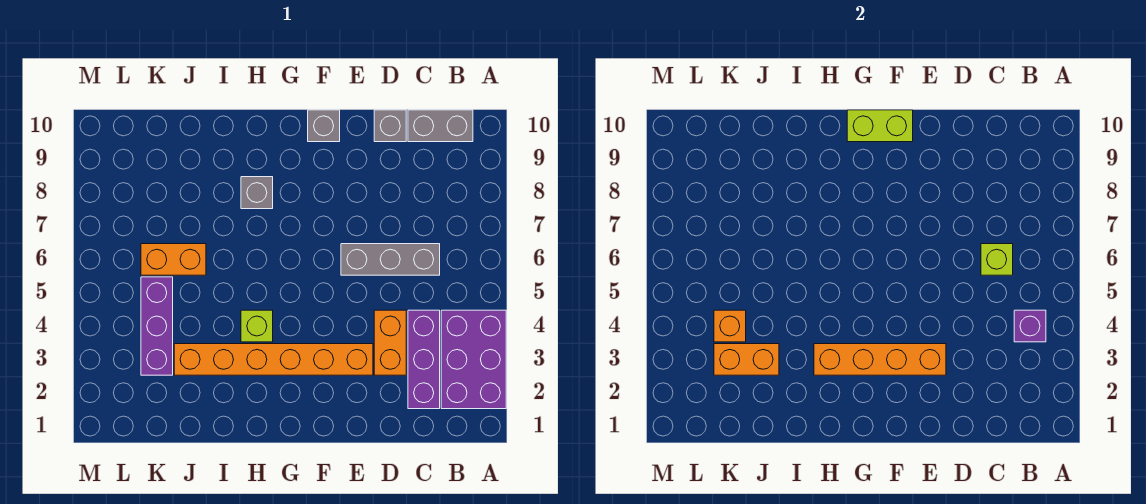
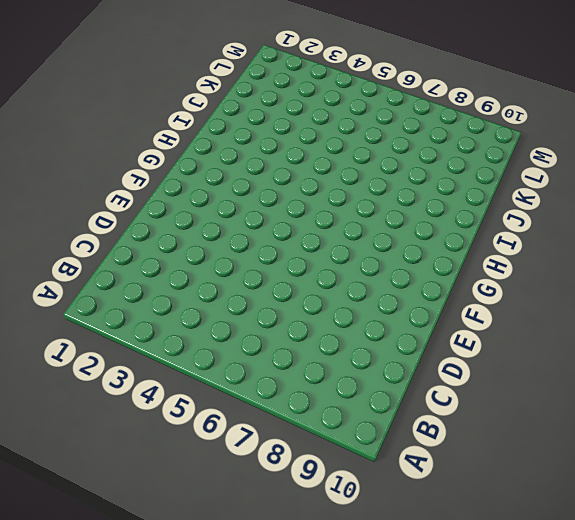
none -> purple 2x3 brick [441,310,506,409]
none -> grey 1x2 brick [408,110,473,142]
none -> purple 1x3 brick [408,310,440,409]

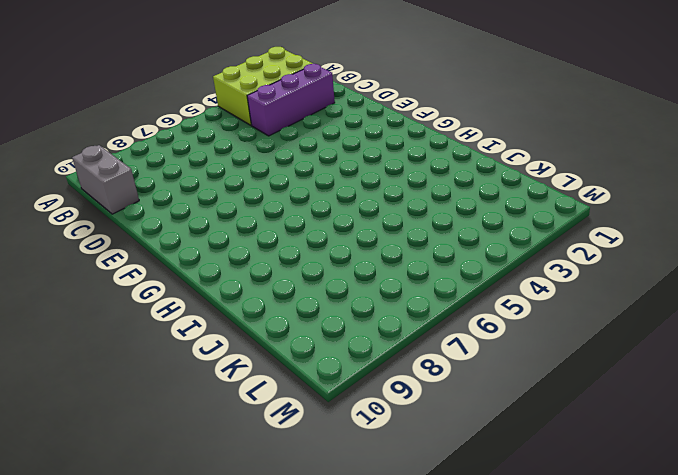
lime 2x3 brick [213,47,313,125] -> purple 2x3 brick [441,310,506,409]
none -> grey 1x3 brick [341,244,440,275]
none -> orange 1x2 brick [374,310,406,375]
none -> grey 1x1 brick [374,110,406,142]

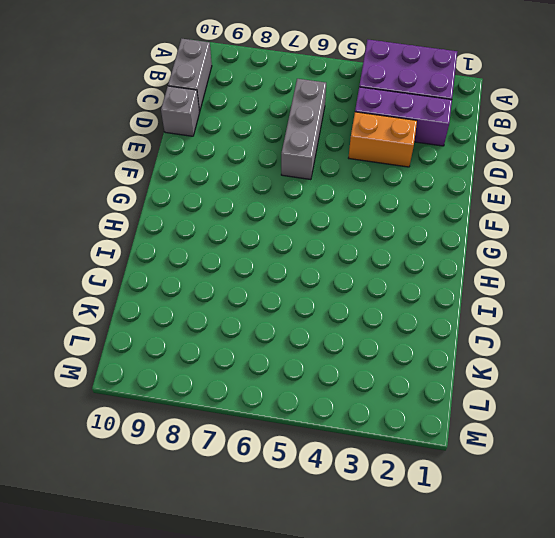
none -> orange 1x6 brick [174,344,373,375]
none -> grey 1x1 brick [308,110,340,142]
none -> lime 1x1 brick [241,310,273,342]

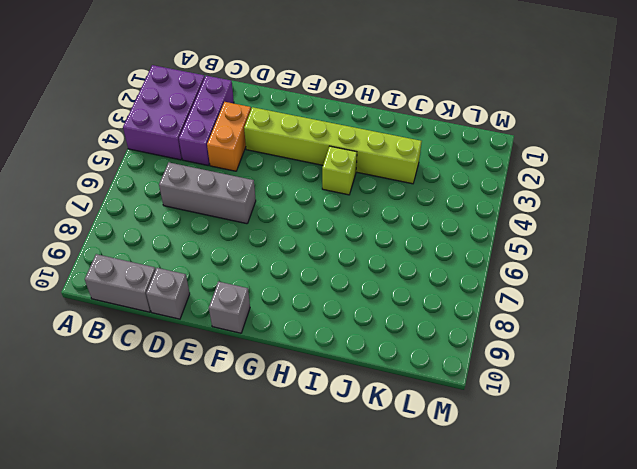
lime 1x6 brick [244,107,422,184] -> orange 1x6 brick [174,344,373,375]
none -> grey 1x1 brick [241,177,273,209]
none -> orange 1x2 brick [141,244,206,275]
none -> purple 1x3 brick [141,277,173,375]

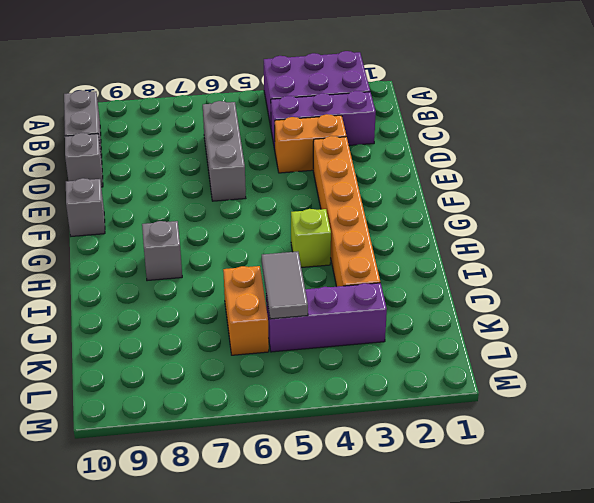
grey 1x2 tile [262,252,308,319] -> none
none -> purple 1x1 brick [1014,310,1046,342]
none -> lime 1x1 brick [981,244,1013,275]
none -> orange 1x4 brick [814,344,946,375]

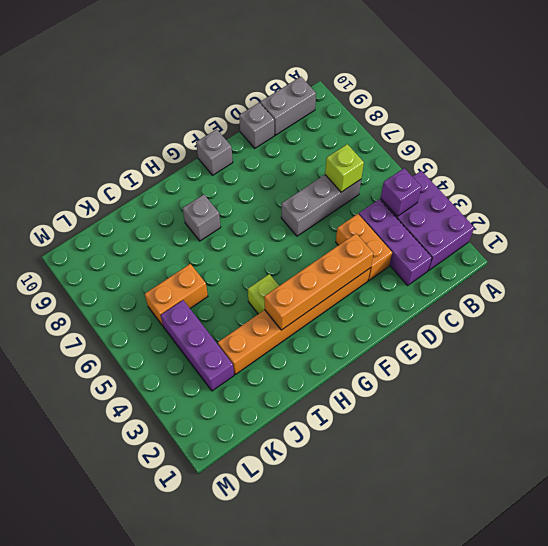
none -> lime 1x2 brick [847,110,913,142]
none -> orange 1x2 brick [714,344,779,375]
none -> orange 1x1 brick [714,310,746,342]

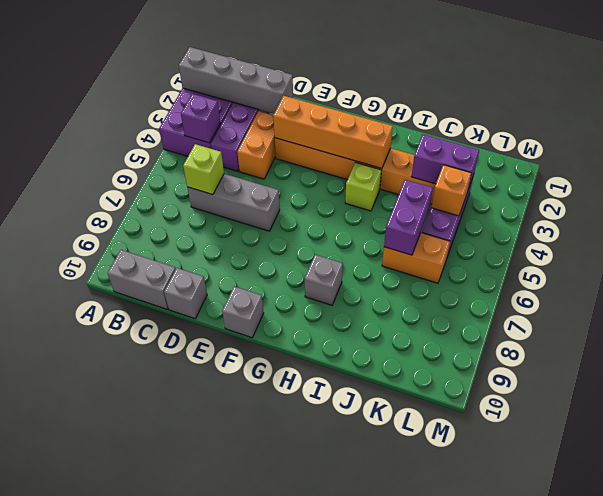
grey 1x4 brick [179,47,293,114] -> none
purple 1x2 brick [411,134,479,189] -> orange 1x2 brick [714,344,779,375]
purple 1x2 brick [384,180,433,255] -> none
none -> lime 1x2 brick [847,110,913,142]

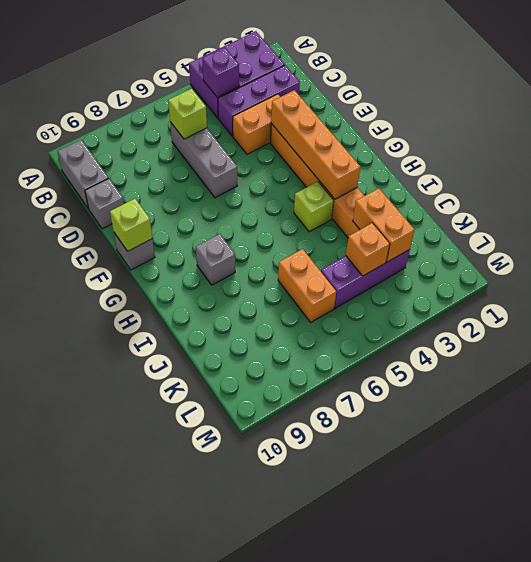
lime 1x1 brick [110,199,152,251] -> lime 1x2 brick [847,110,913,142]

